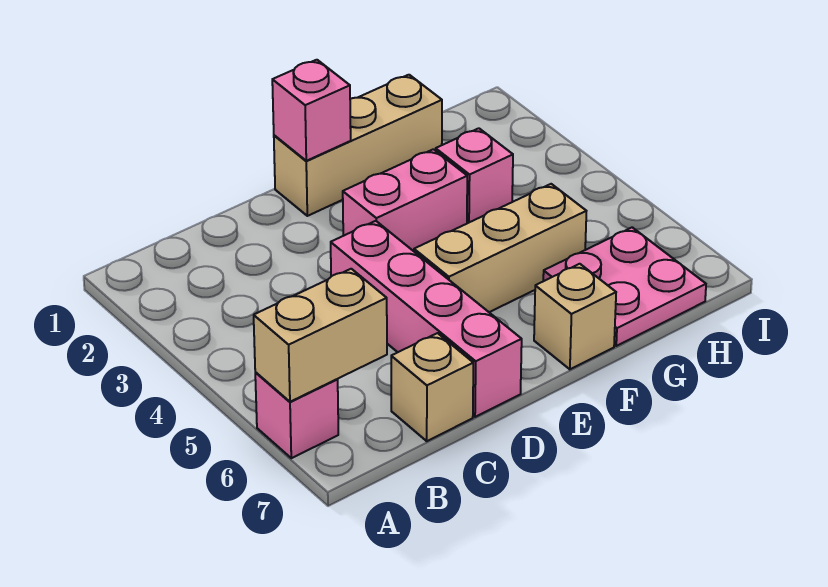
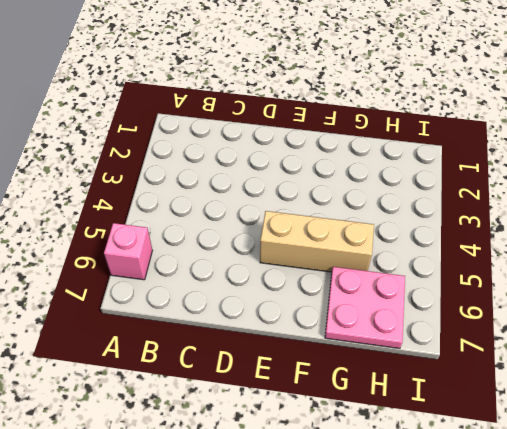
none -> tan 1x1 brick [391,333,473,441]
none -> pink 1x4 brick [331,221,522,417]

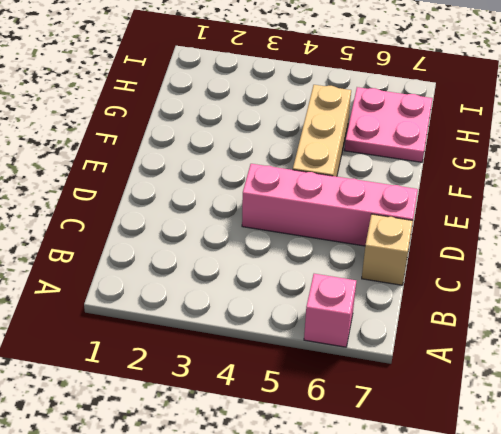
none -> tan 1x3 brick [274,75,442,216]
none -> pink 1x2 brick [343,149,467,251]

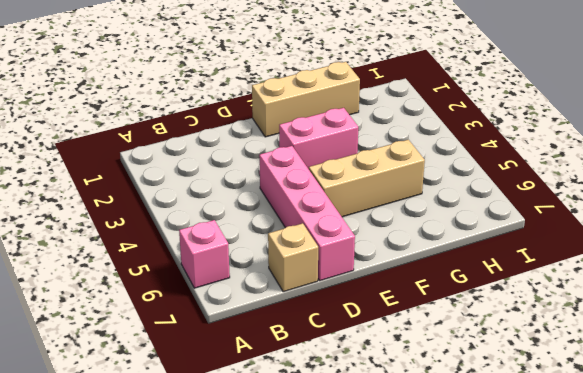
none -> tan 1x1 brick [534,264,616,369]
none -> pink 1x1 brick [436,128,513,223]

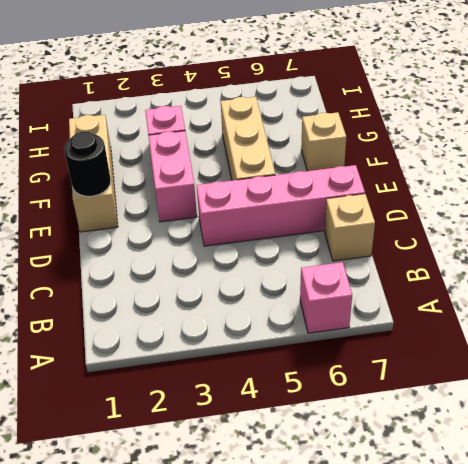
black 1x1 round brick [64,131,111,196] -> pink 1x1 brick [272,60,351,161]
none -> pink 2x2 plate [543,227,706,346]
none -> tan 1x2 brick [254,269,387,402]

